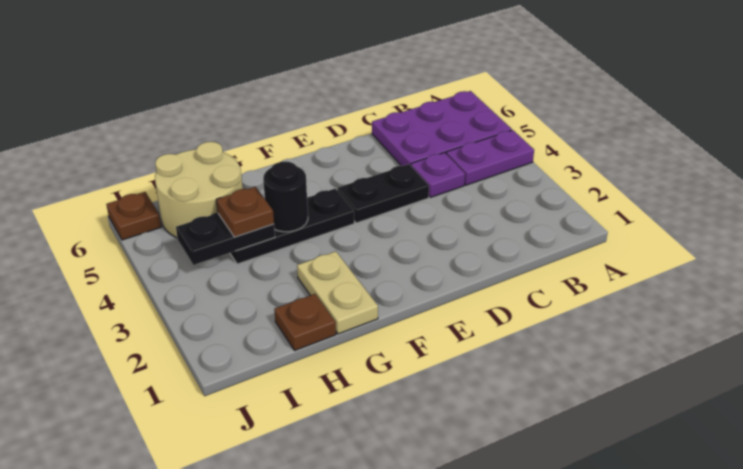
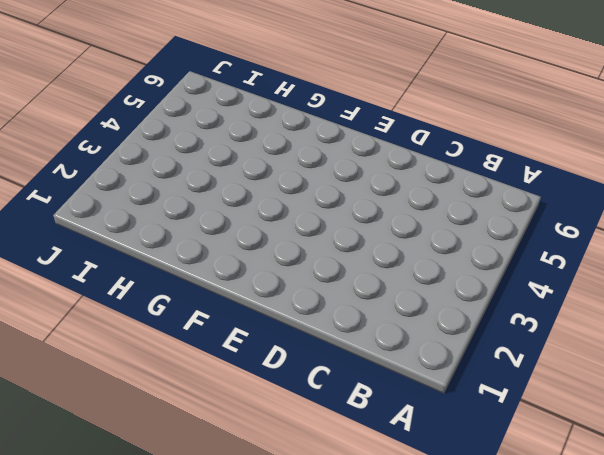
none -> purple 1x2 plate [446,130,534,185]
none -> purple 2x3 plate [372,91,512,166]
none -> purple 1x1 plate [411,152,465,197]

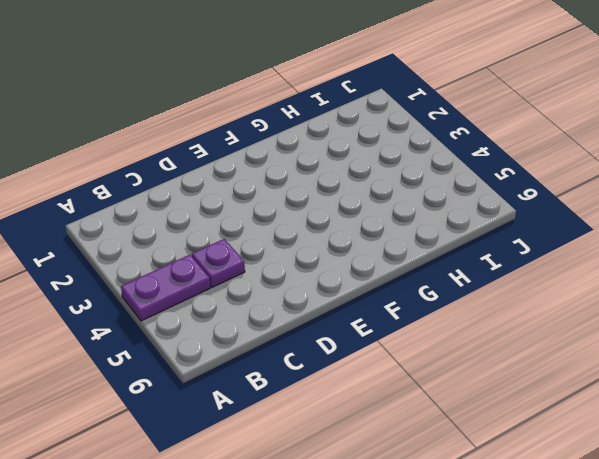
none -> purple 2x3 plate [372,91,512,166]
none -> black 1x2 plate [337,164,429,223]
none -> black 1x3 plate [230,188,354,264]

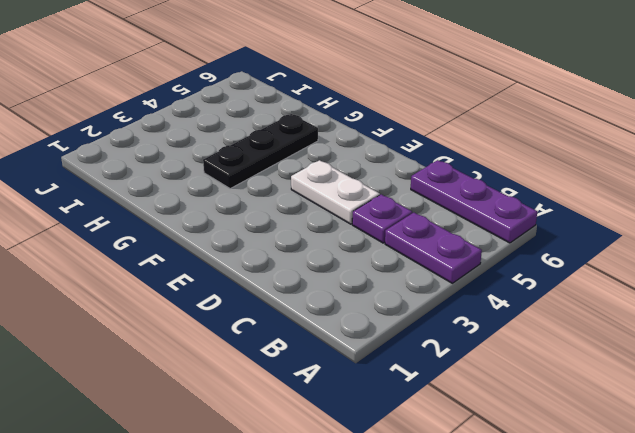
purple 1x3 plate [411,160,537,243] -> purple 2x3 plate [372,91,512,166]
white 1x2 plate [291,160,380,224] -> black 1x2 plate [337,164,429,223]
black 1x3 plate [203,114,318,189] -> black 1x3 plate turned to [230,188,354,264]
none -> tan 1x2 plate [297,251,378,334]
none -> brown 1x1 plate [274,294,336,350]
none -> tan 2x2 round brick [155,142,243,238]

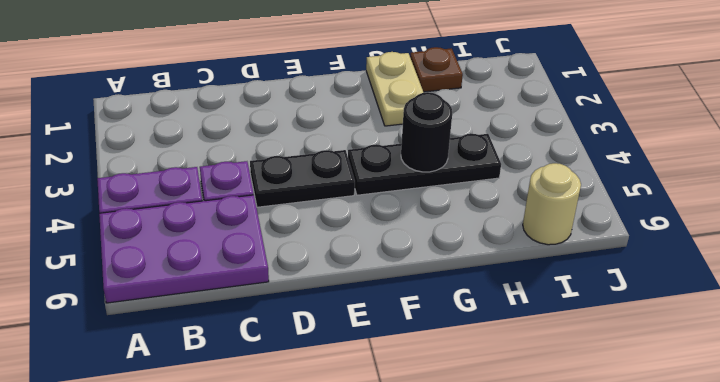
tan 1x1 round brick [523,163,581,245] -> tan 2x2 round brick [155,142,243,238]
none -> brown 1x1 plate [106,192,161,240]
none -> black 1x2 plate [176,213,275,265]
none -> brown 1x1 plate [216,187,274,237]

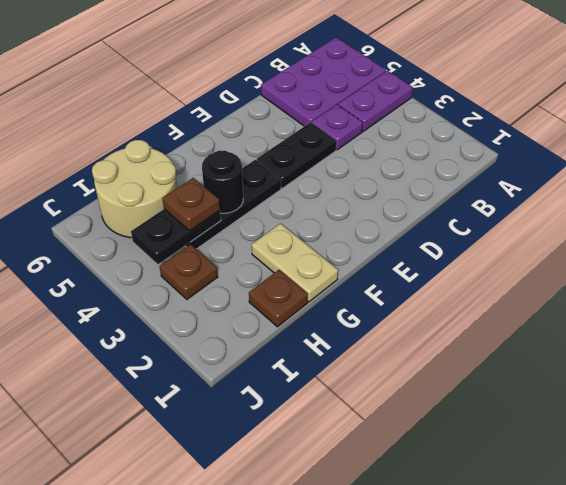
brown 1x1 plate [159,244,218,299] -> brown 1x1 plate moved to [106,192,161,240]

